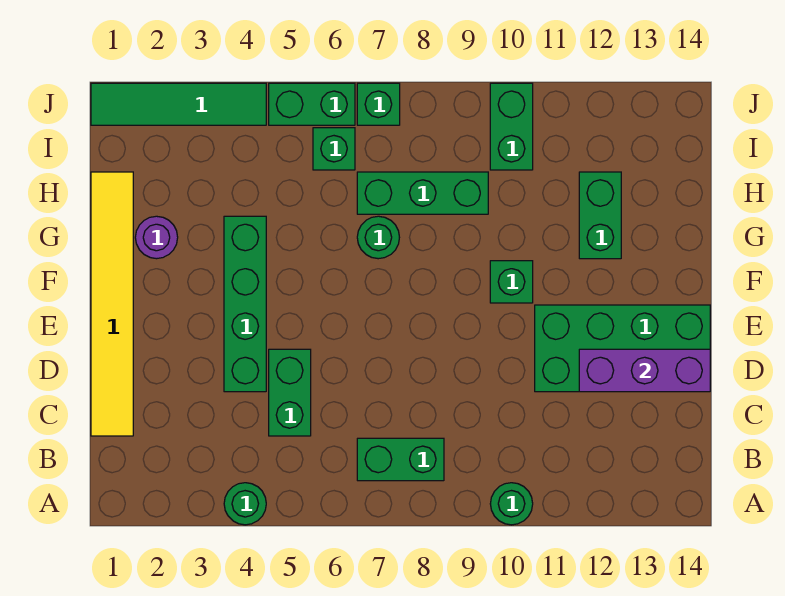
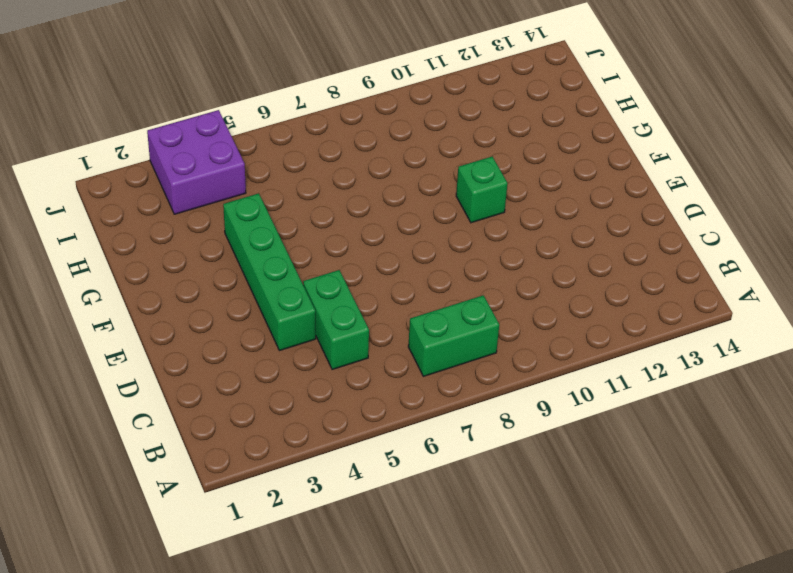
purple 2x2 brick [147,110,246,214] -> green 1x4 tile [91,83,266,125]
none -> green 1x1 round brick [224,483,266,525]
none -> green 1x1 round brick [490,483,533,525]
none -> yellow 1x6 tile [91,172,133,436]

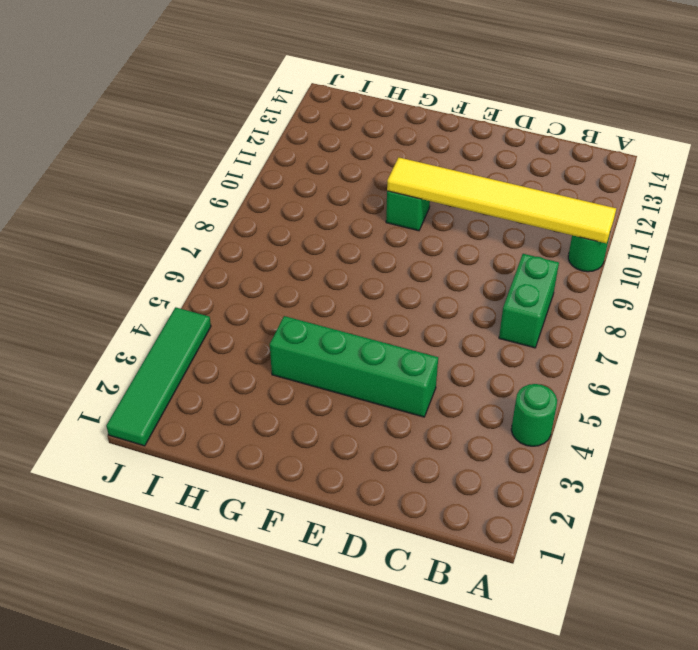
yellow 1x6 tile [387,157,616,243] -> yellow 1x6 tile moved to [91,172,133,436]
none -> green 1x2 brick [269,349,311,436]
none -> green 2x4 brick [535,305,710,392]
none -> purple 1x1 round brick [135,216,178,259]

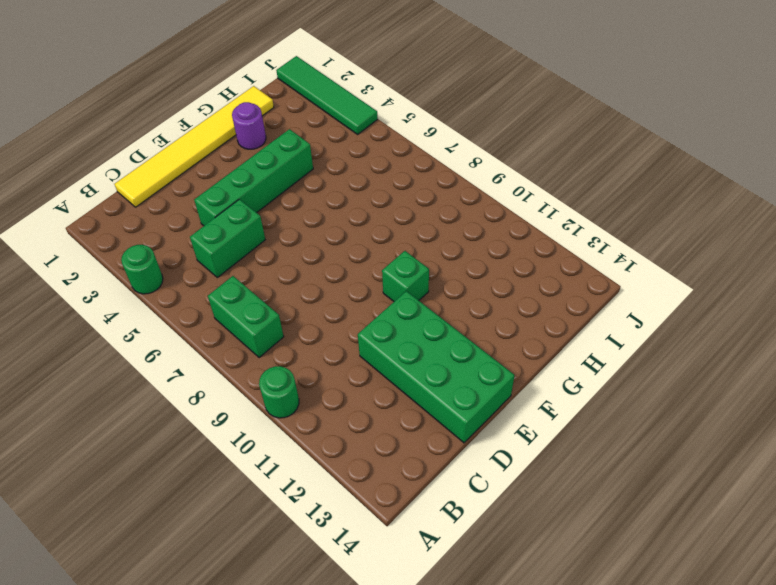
none -> green 1x1 round brick [357,216,399,259]
none -> green 1x2 brick [579,172,621,259]
none -> green 1x3 brick [357,172,488,214]

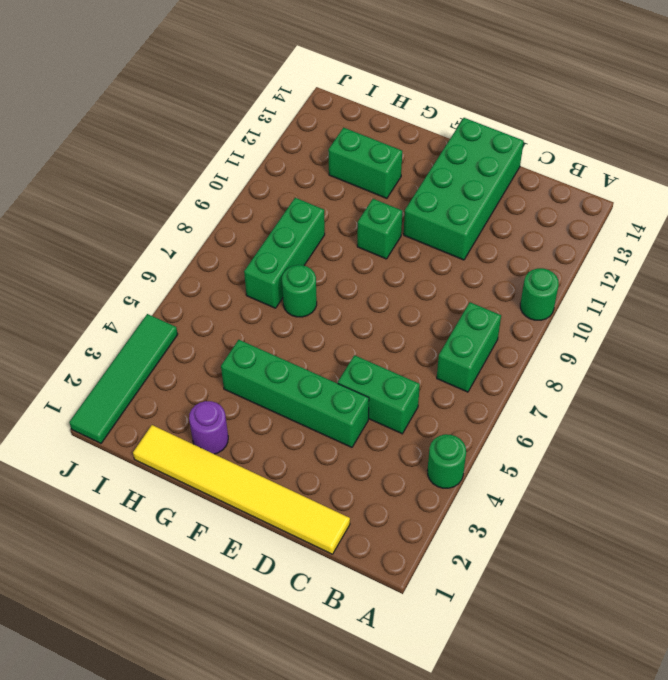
none -> green 1x1 brick [313,128,355,170]
none -> green 1x2 brick [490,83,533,170]
none -> green 1x2 brick [269,83,355,125]

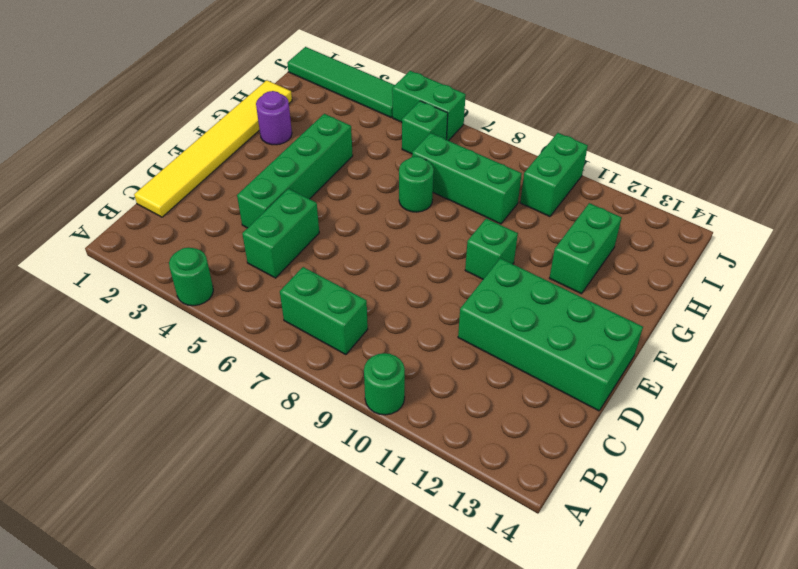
none -> green 1x1 brick [357,83,400,125]
none -> purple 1x3 brick [579,349,710,392]

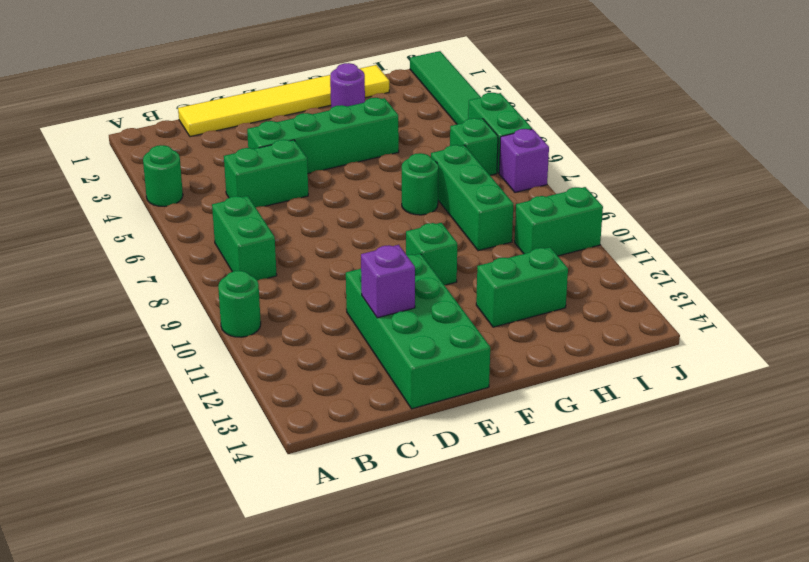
purple 1x1 brick [361,245,415,318] -> purple 1x3 brick [579,349,710,392]
purple 1x1 brick [499,129,549,192] -> green 1x1 brick [357,83,400,125]

